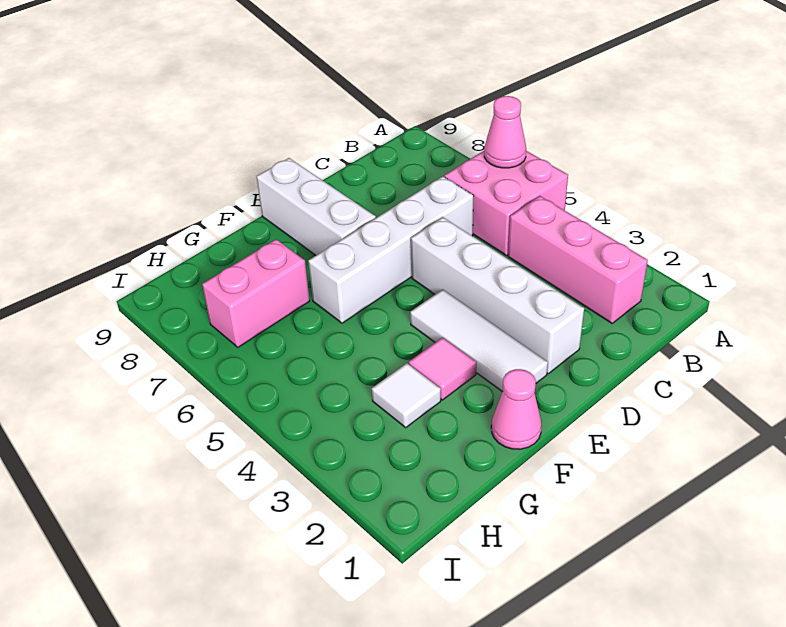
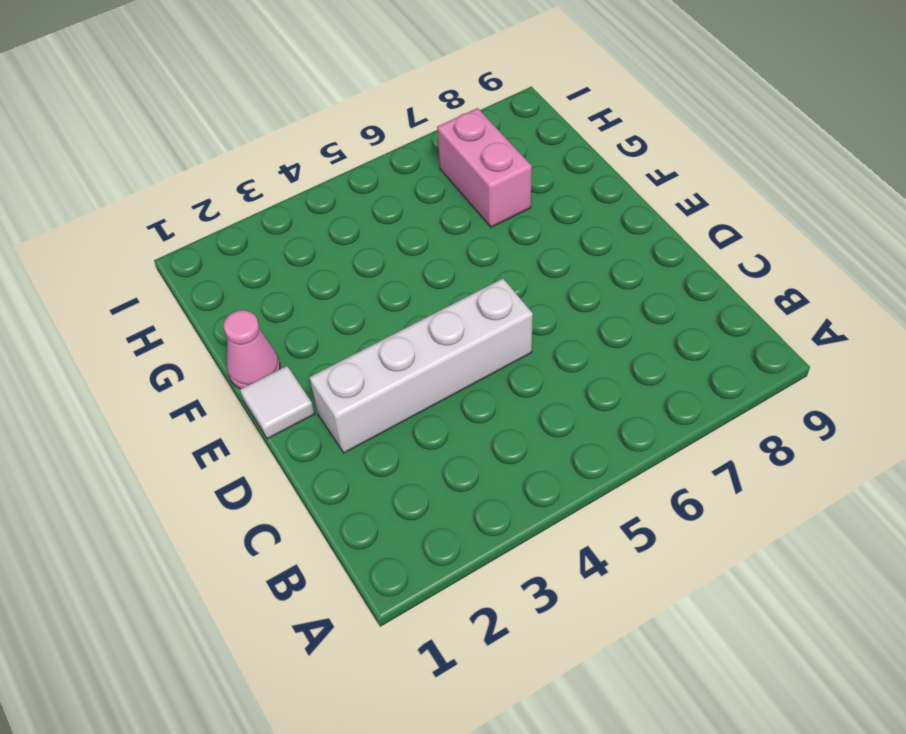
white 1x1 tile [240,366,314,439] -> white 1x1 tile moved to [372,363,441,428]
none -> pink 2x2 brick [444,151,568,256]
none -> pink 1x3 brick [508,196,648,323]

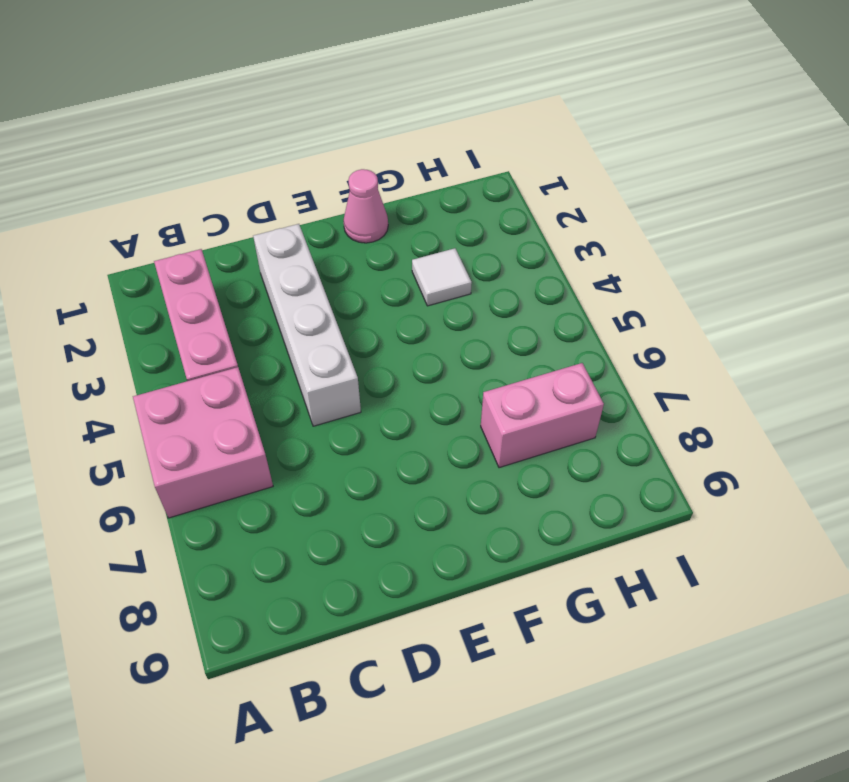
none -> white 1x4 brick [308,176,474,323]
none -> white 1x3 tile [410,289,548,392]

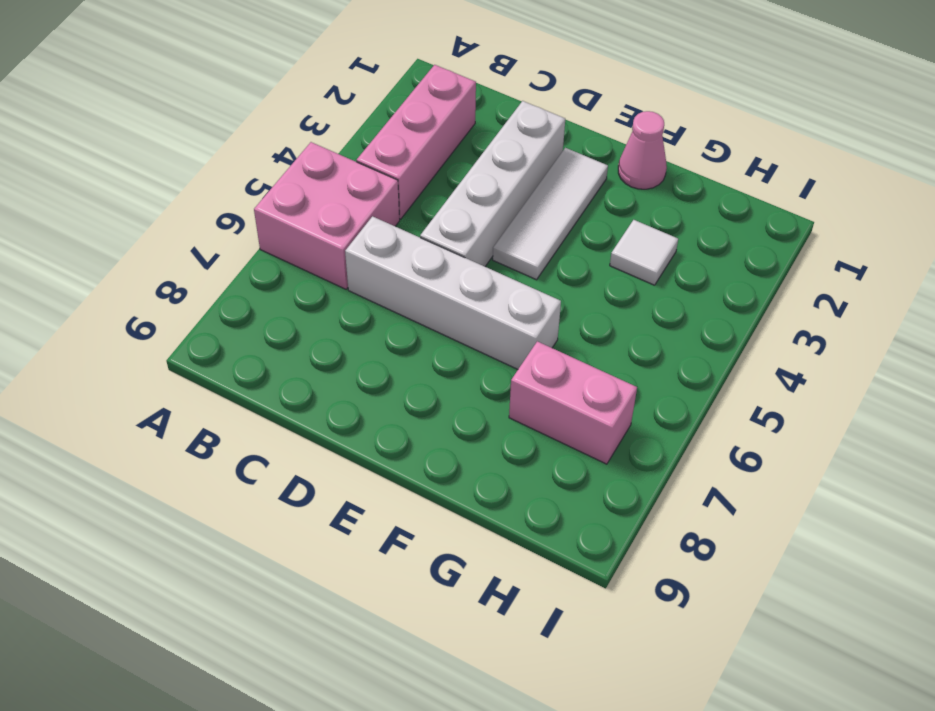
none -> white 1x3 brick [257,158,376,255]
none -> pink 1x1 tile [409,338,476,400]

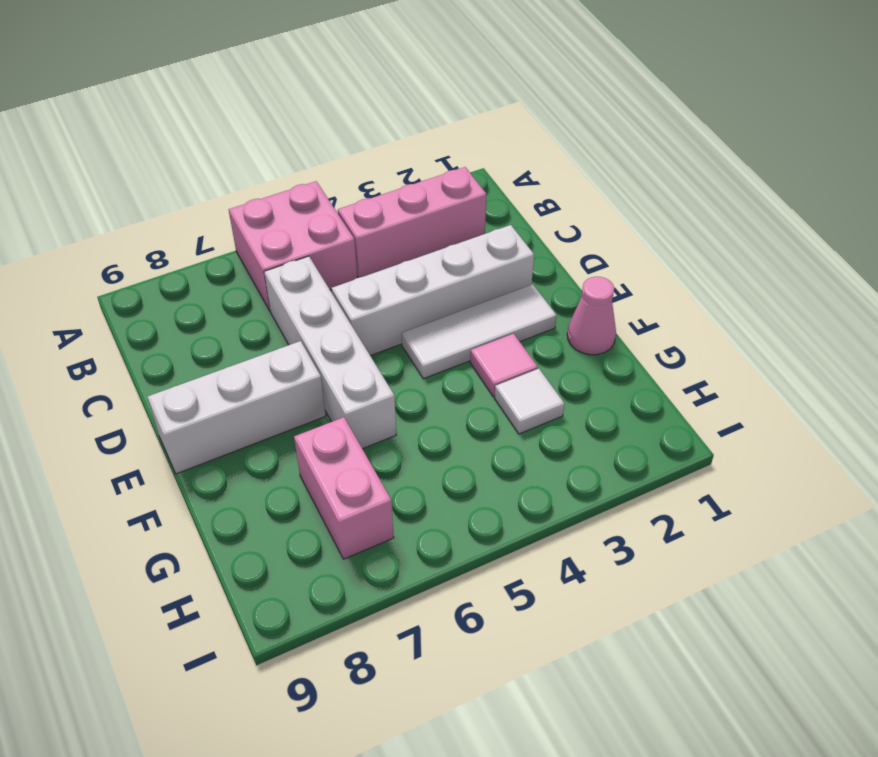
none -> pink 1x1 cone [484,96,526,168]

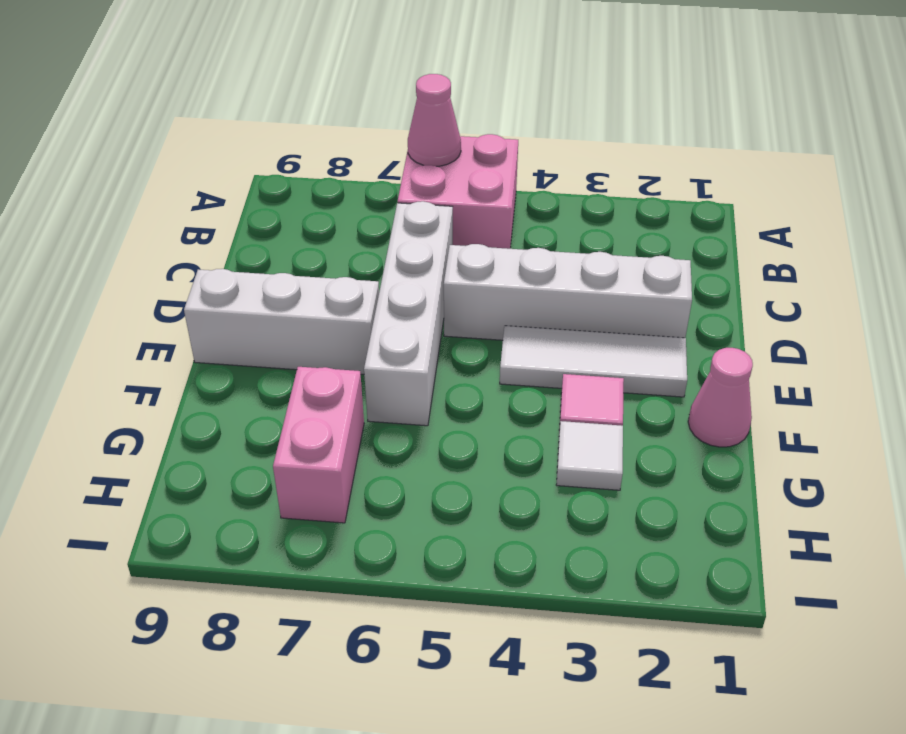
none -> pink 1x3 brick [508,196,648,323]

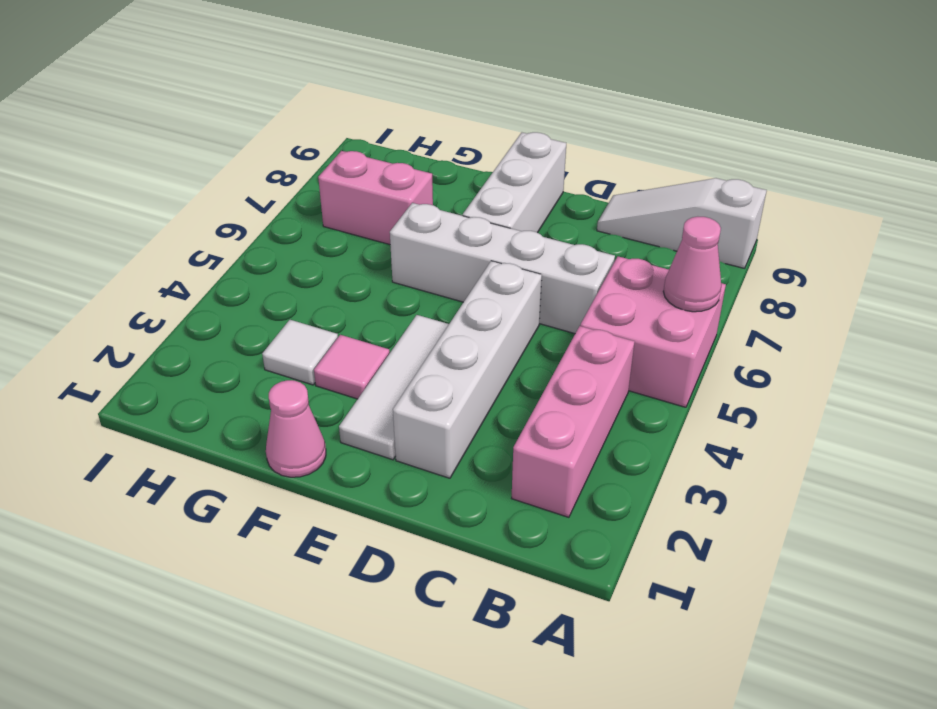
white 1x3 slope [597,178,767,268] -> none

